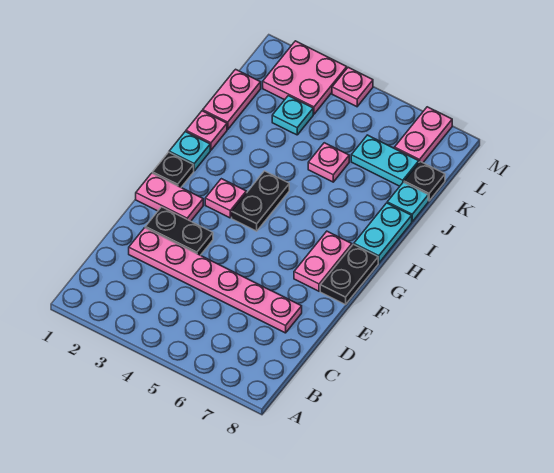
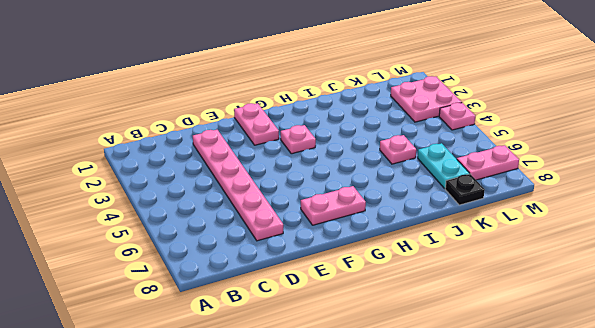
none -> black 1x2 plate [145,207,213,255]
none -> black 1x2 plate [320,244,378,305]
none -> black 1x1 plate [153,152,194,187]

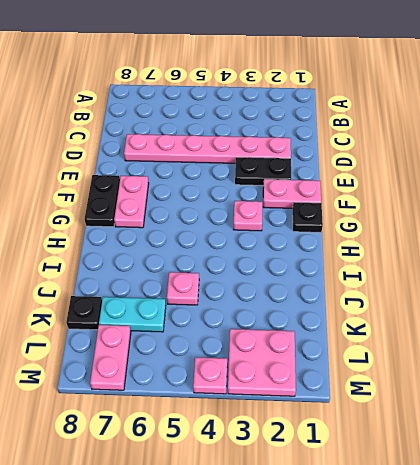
none -> black 1x2 plate [232,171,289,231]
none -> cyan 1x1 plate [169,132,210,171]
none -> cyan 1x2 plate [354,203,412,263]

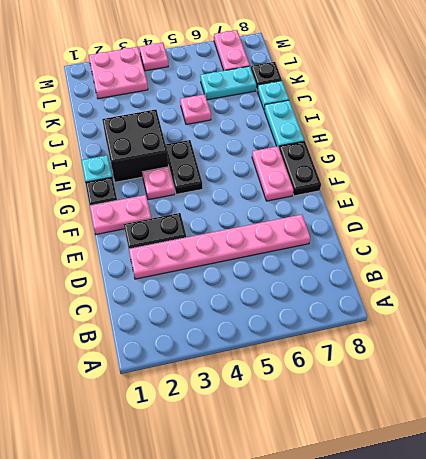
black 2x2 brick [102,110,169,182] -> none
none -> pink 1x1 plate [186,111,227,150]
none -> pink 1x2 plate [203,69,261,129]
none -> cyan 1x1 plate [272,96,313,135]

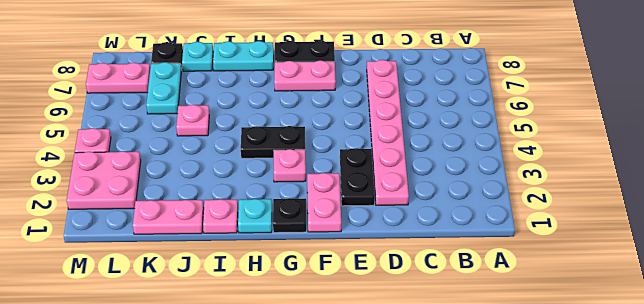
none -> cyan 1x1 plate [272,96,313,135]

